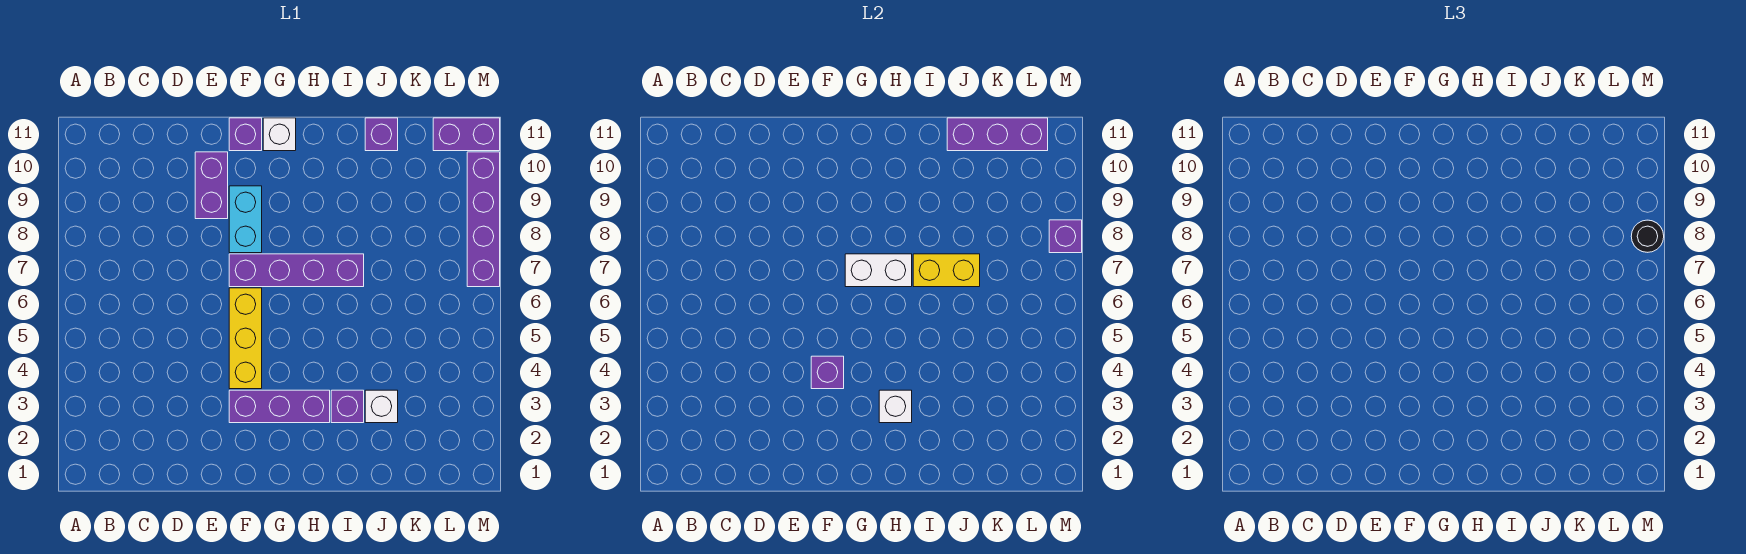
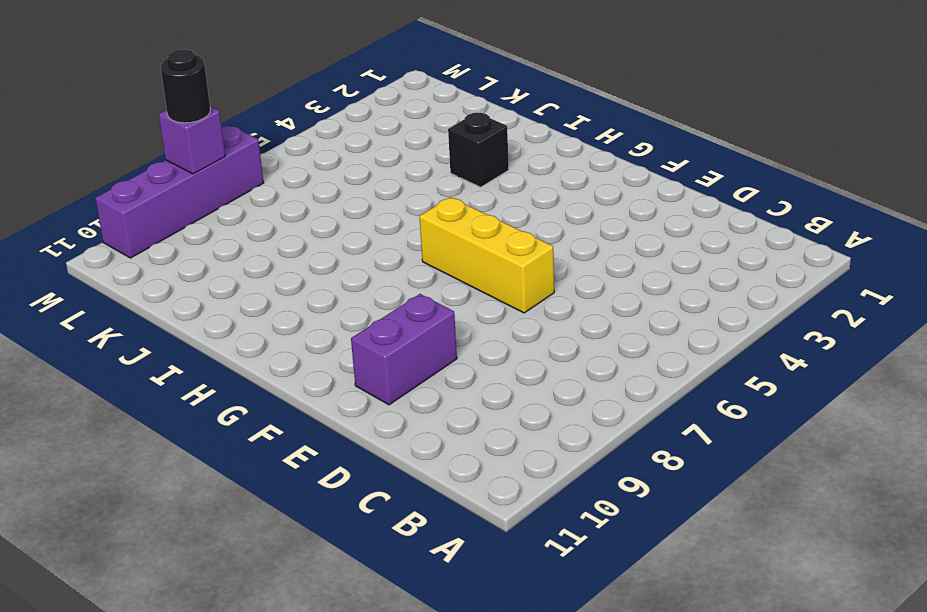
yellow 1x3 brick [419,197,554,313] -> yellow 1x3 brick turned to [229,288,262,389]
black 1x1 brick [448,113,509,187] -> purple 1x1 brick [331,390,364,423]
none -> purple 1x3 brick [229,390,330,423]
none -> purple 1x4 brick [229,254,364,287]
none -> cyan 1x2 brick [229,186,262,253]

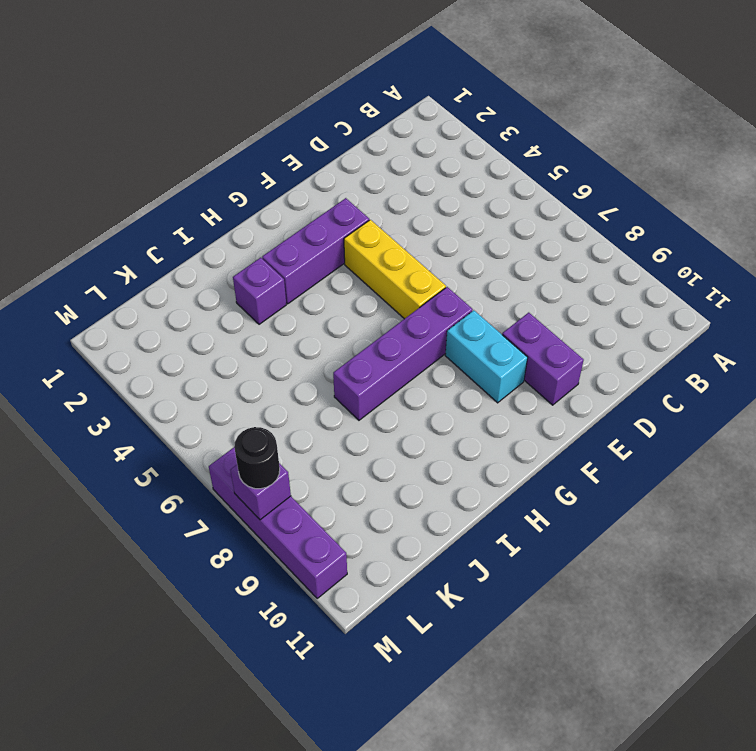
none -> purple 1x1 brick [229,118,262,151]
none -> white 1x1 brick [263,118,296,151]
none -> white 1x1 brick [365,390,398,423]

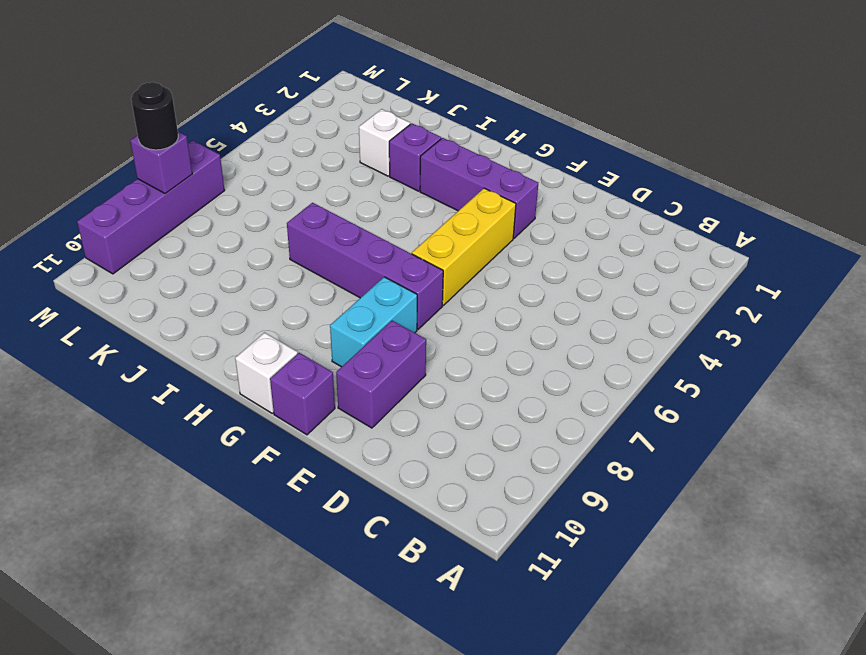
none -> purple 1x1 brick [365,118,398,151]
none -> purple 1x2 brick [433,118,500,151]
none -> purple 1x1 brick [811,356,844,389]

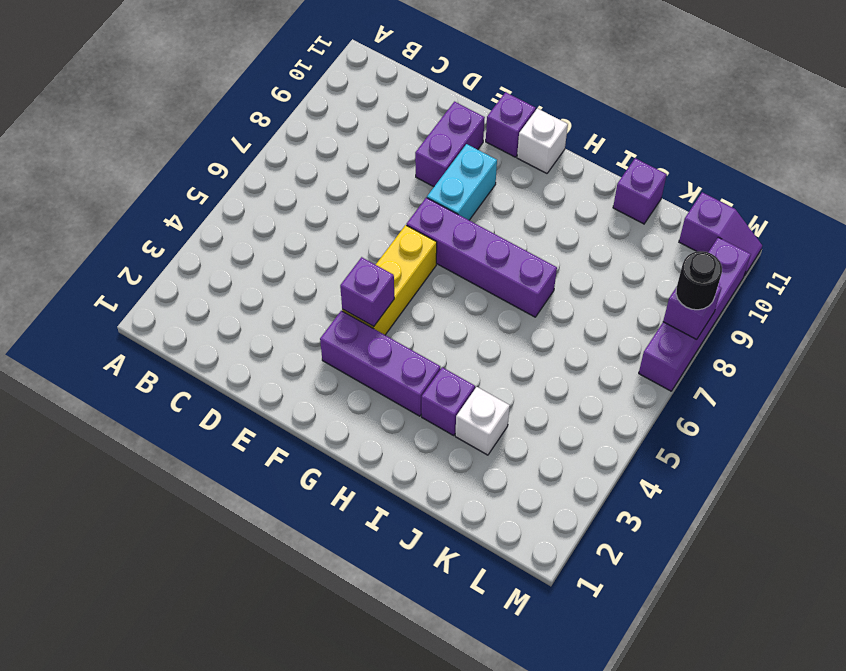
purple 1x2 slope [679,192,762,276] -> purple 1x2 brick [433,118,500,151]
none -> white 1x2 brick [845,254,912,287]
none -> white 1x1 brick [879,390,912,423]
none -> yellow 1x2 brick [913,254,980,287]

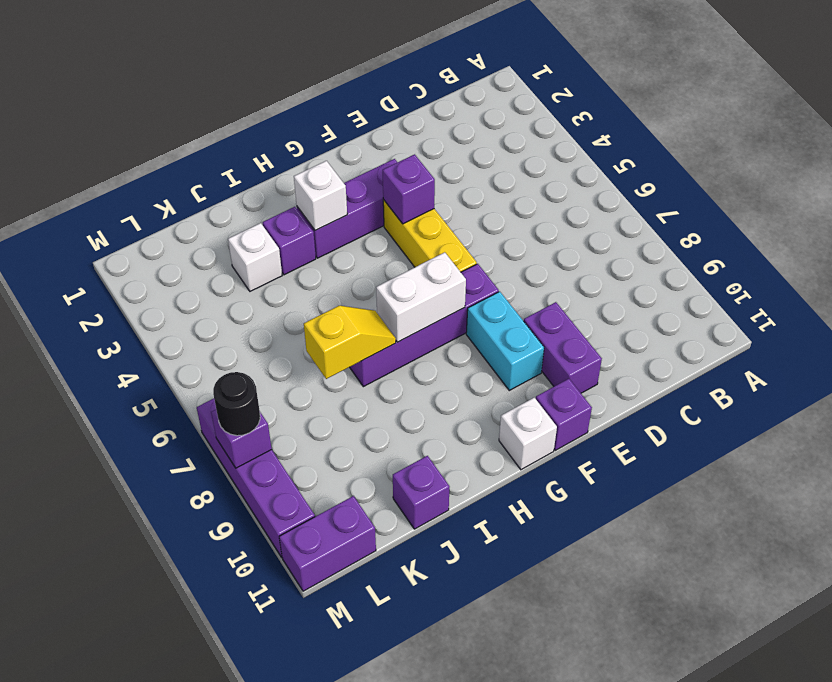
yellow 1x2 slope [304,306,396,379] -> yellow 1x2 brick [913,254,980,287]
none -> purple 1x3 brick [947,118,1048,151]

